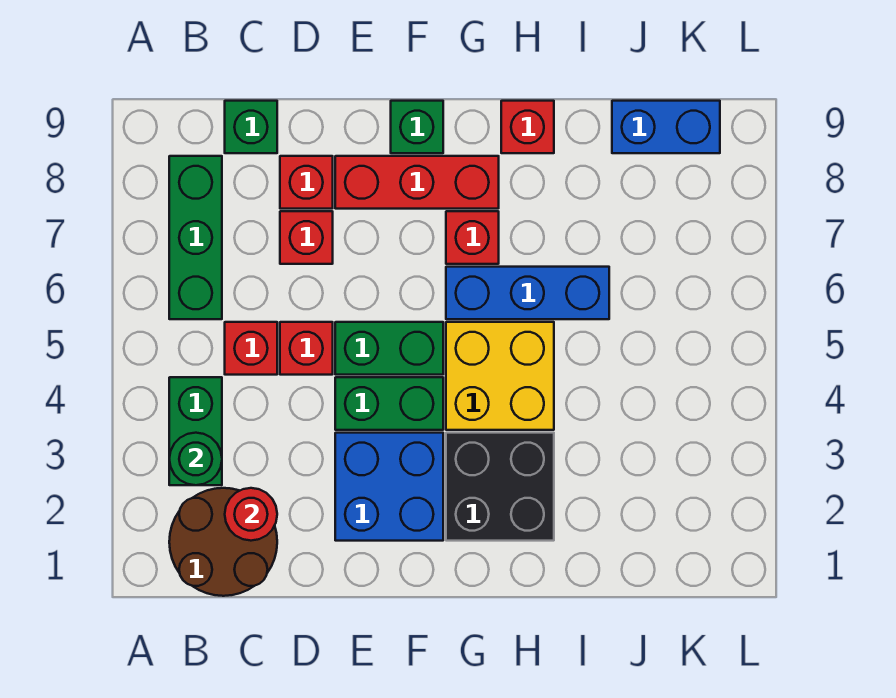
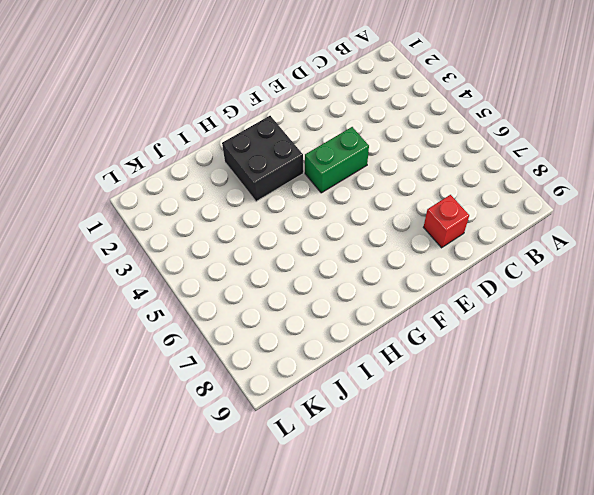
none -> brown 2x2 round brick [169,488,277,596]
none -> green 1x2 brick [169,377,222,485]
none -> green 1x3 brick [169,156,222,319]

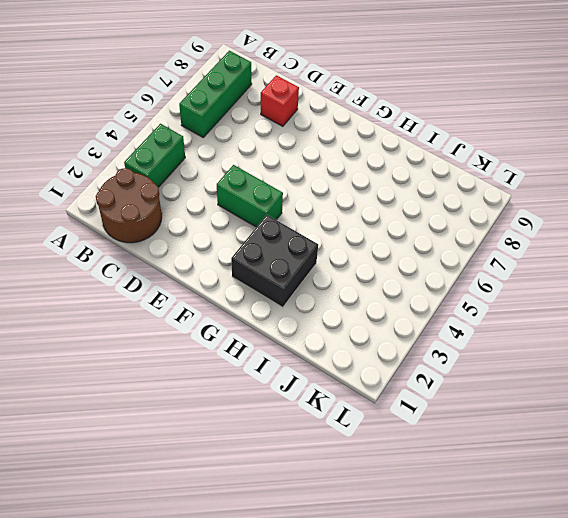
none -> red 1x1 brick [225,322,277,375]
none -> green 1x1 brick [225,101,277,153]
none -> red 1x1 brick [280,322,333,375]

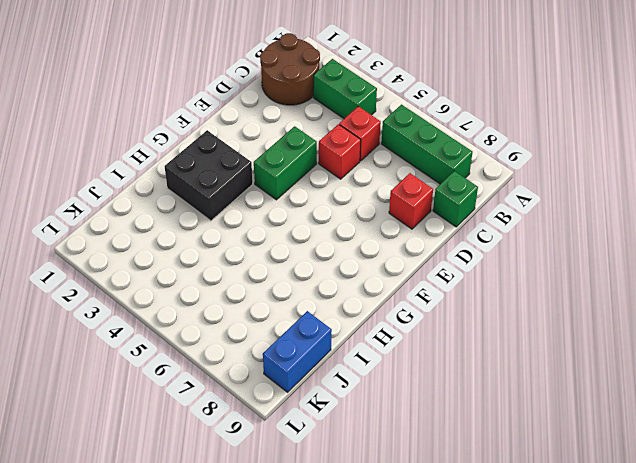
none -> red 1x1 brick [280,211,333,264]
none -> blue 2x2 brick [335,433,443,541]
none -> green 1x2 brick [335,322,443,375]

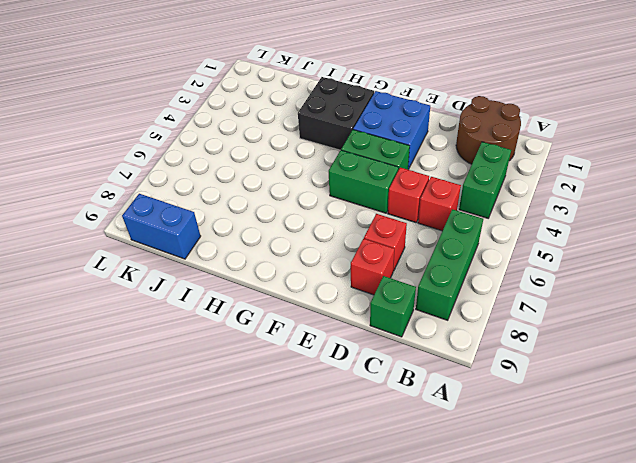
none -> red 1x3 brick [335,156,499,209]
none -> green 1x1 brick [391,101,443,153]
none -> yellow 2x2 brick [446,322,554,430]

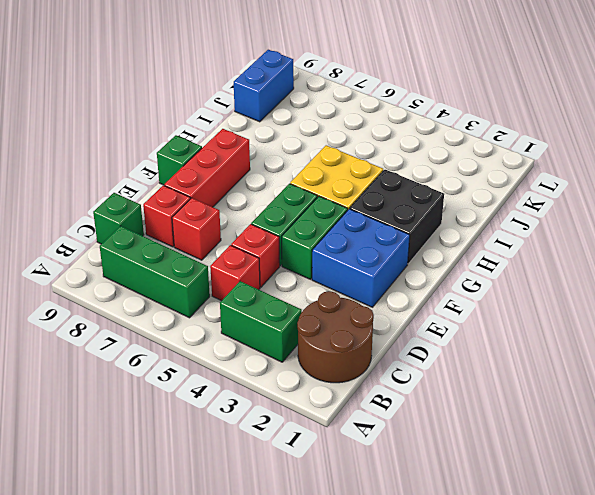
none -> blue 1x3 brick [446,267,609,319]
none -> red 1x1 brick [446,211,499,264]
none -> red 1x1 brick [501,101,554,153]

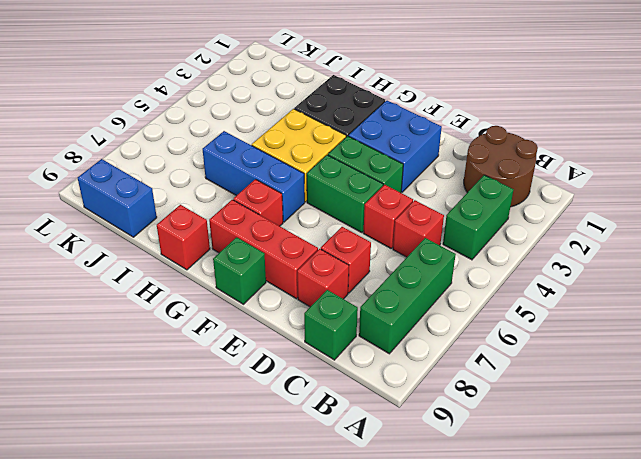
none -> green 1x1 round brick [169,433,222,485]
none -> red 1x1 round brick [225,488,277,541]

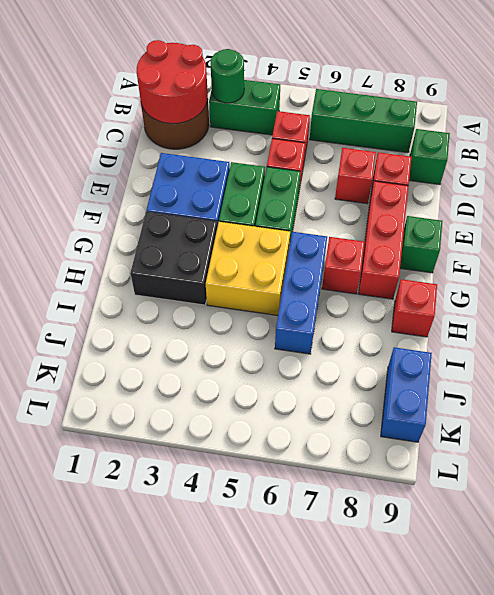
red 2x2 round brick [137,40,208,124] -> red 1x1 round brick [225,488,277,541]

